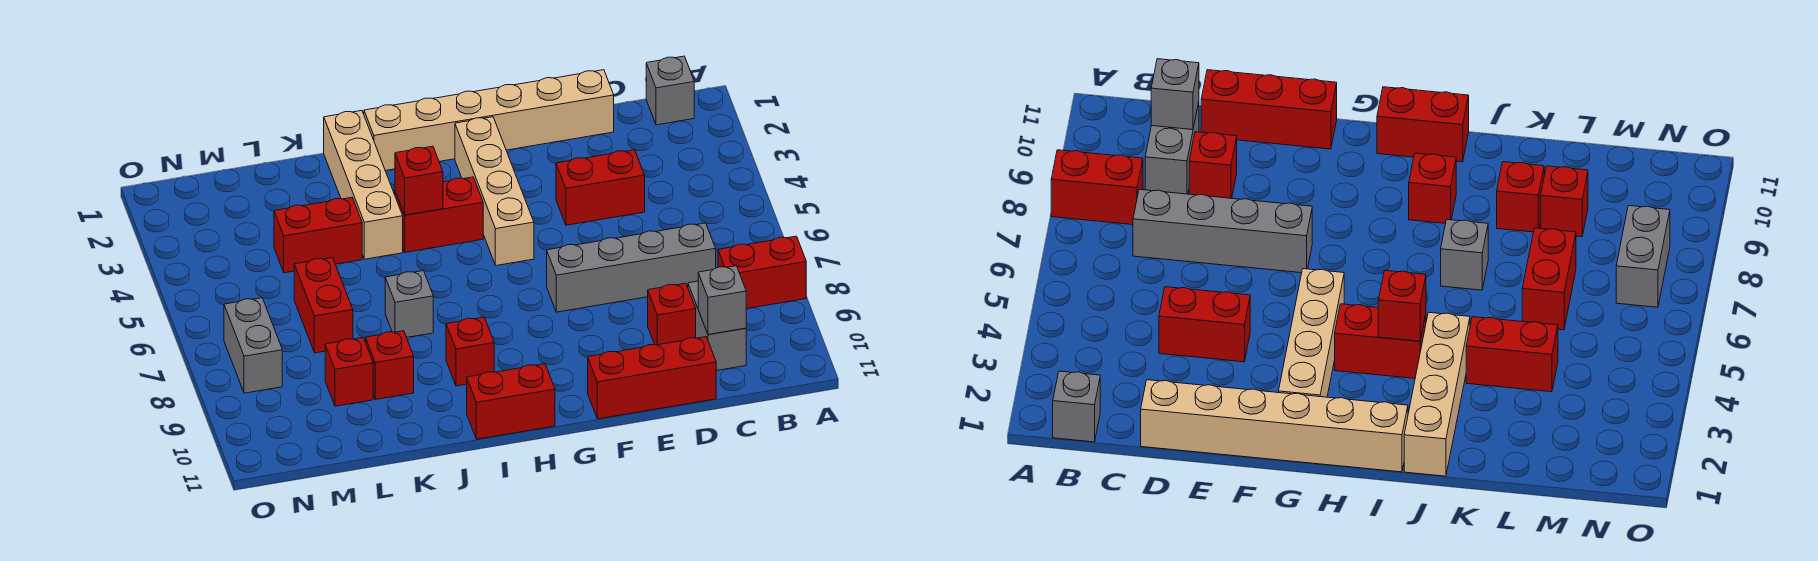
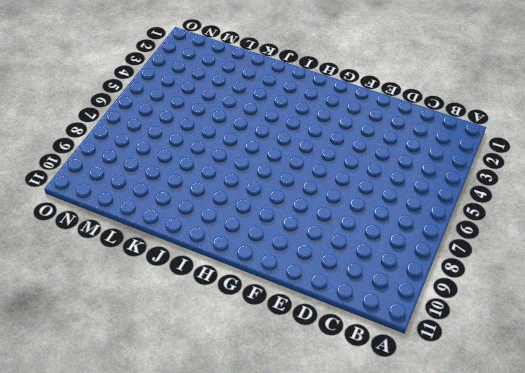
none -> red 1x2 brick [718,236,806,309]
none -> grey 1x1 brick [646,56,694,125]
none -> grey 1x4 brick [547,223,716,312]

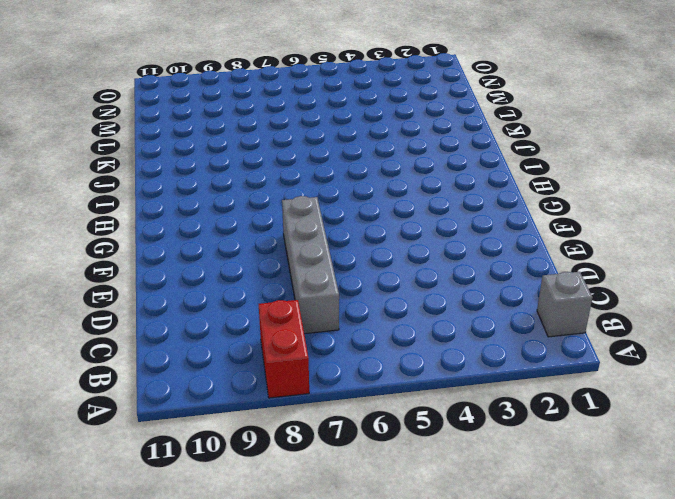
none -> grey 1x2 brick [688,281,746,371]
none -> tan 1x6 brick [364,70,614,171]
none -> red 1x2 brick [556,150,645,225]

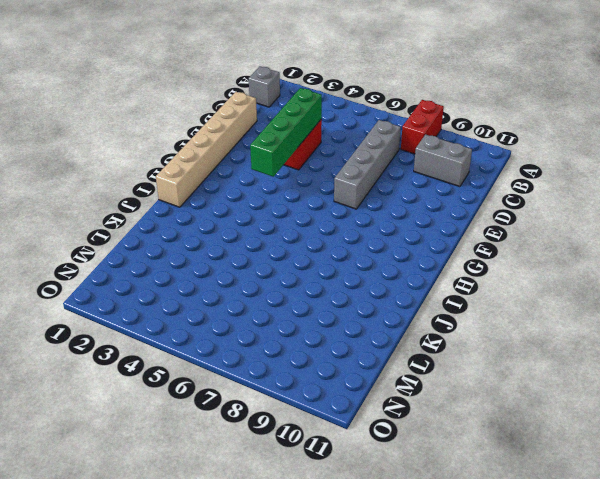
green 1x4 brick [250,88,322,177] -> none
none -> red 1x1 brick [648,283,696,345]
none -> red 1x3 brick [588,337,716,419]
none -> tan 1x4 brick [455,117,534,266]

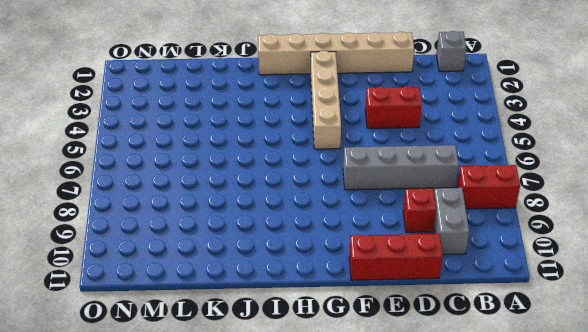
none -> red 1x2 brick [395,177,483,252]
none -> red 1x2 brick [467,364,555,439]
none -> red 1x1 brick [446,317,494,386]

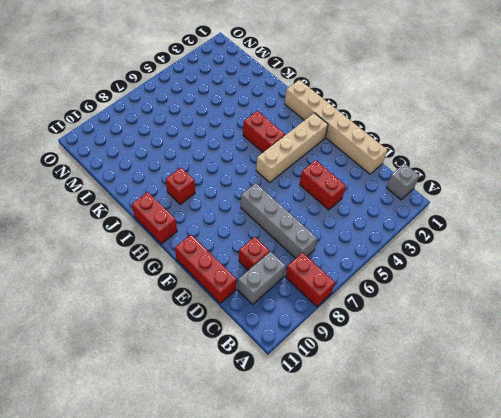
none -> tan 1x4 brick [324,111,403,259]
none -> grey 1x1 brick [385,271,433,337]
none -> red 1x2 brick [274,197,362,273]

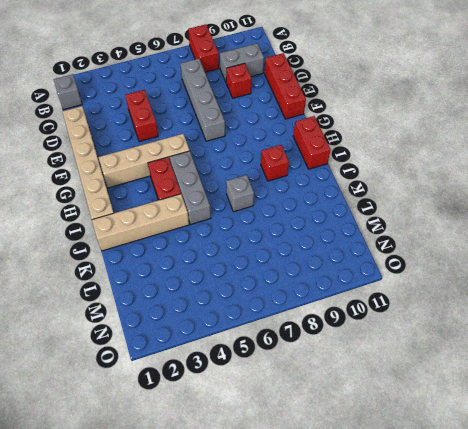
grey 1x3 brick [170,151,211,225] -> none
none -> red 1x2 brick [274,197,362,273]
none -> red 1x1 brick [366,331,414,400]
none -> red 1x2 brick [294,258,353,353]

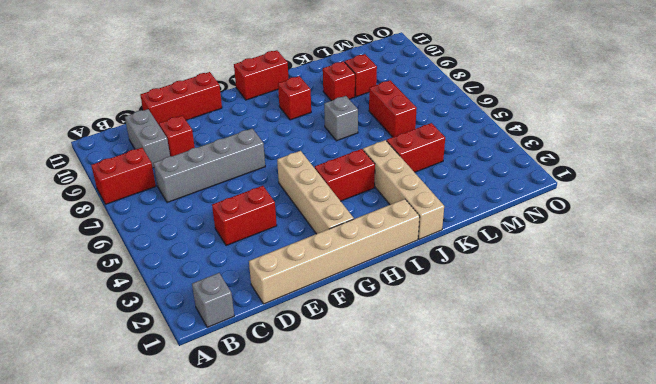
none -> grey 1x2 brick [224,298,282,393]
none -> grey 1x1 brick [698,266,746,335]
none -> red 1x1 brick [395,146,443,215]

